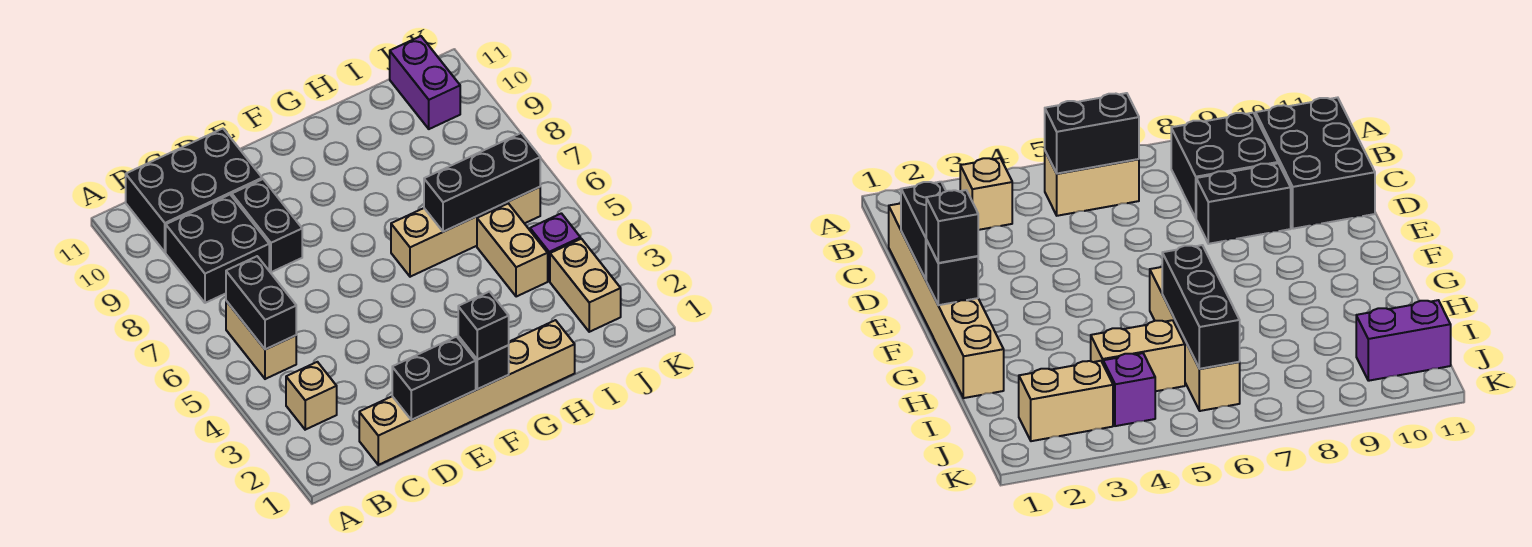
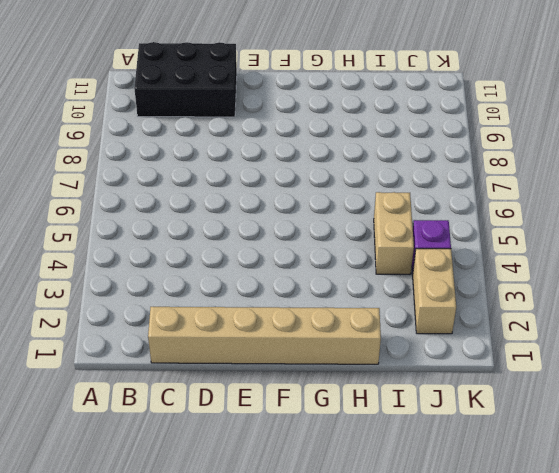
none -> tan 1x1 brick [286,362,337,430]
none -> tan 1x2 brick [226,301,296,379]
none -> black 2x2 brick [166,195,269,303]

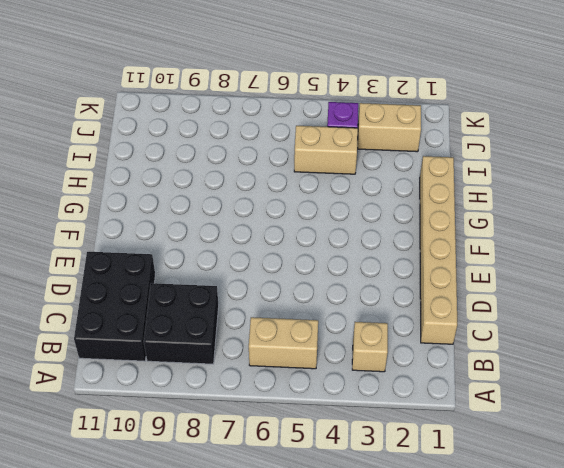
none -> black 1x2 brick [232,179,302,272]
none -> tan 1x4 brick [391,187,540,277]
none -> purple 1x2 brick [390,36,460,129]

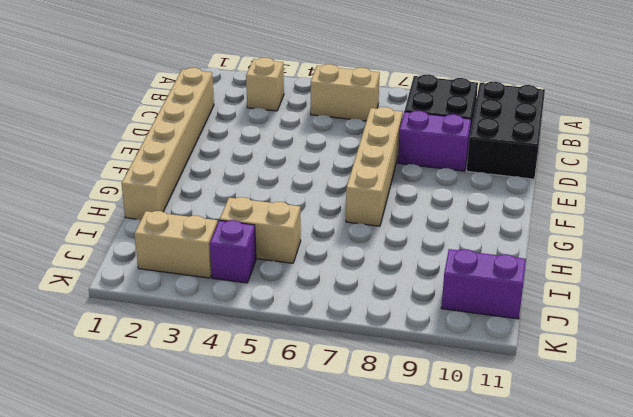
tan 1x4 brick [346,107,403,226] -> tan 1x4 brick moved to [391,187,540,277]
purple 1x2 brick [398,111,471,171] -> black 1x2 brick [232,179,302,272]
none -> black 1x2 brick [226,256,296,349]
none -> black 1x2 brick [392,337,476,420]
none -> black 1x1 brick [458,336,509,389]

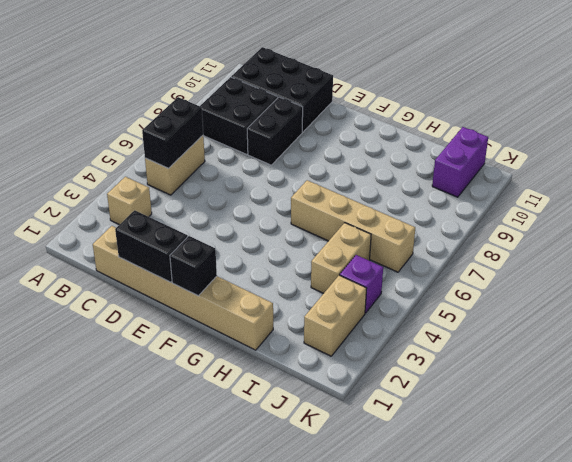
none -> black 1x3 brick [424,133,540,232]
none -> black 1x1 brick [458,292,509,359]

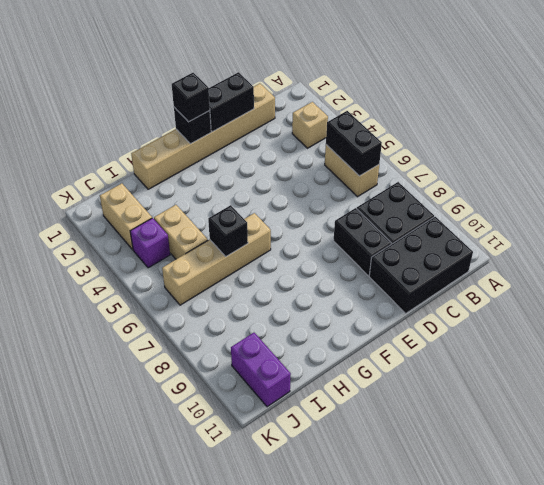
black 1x1 brick [208,205,248,256] -> black 1x3 brick [424,133,540,232]

